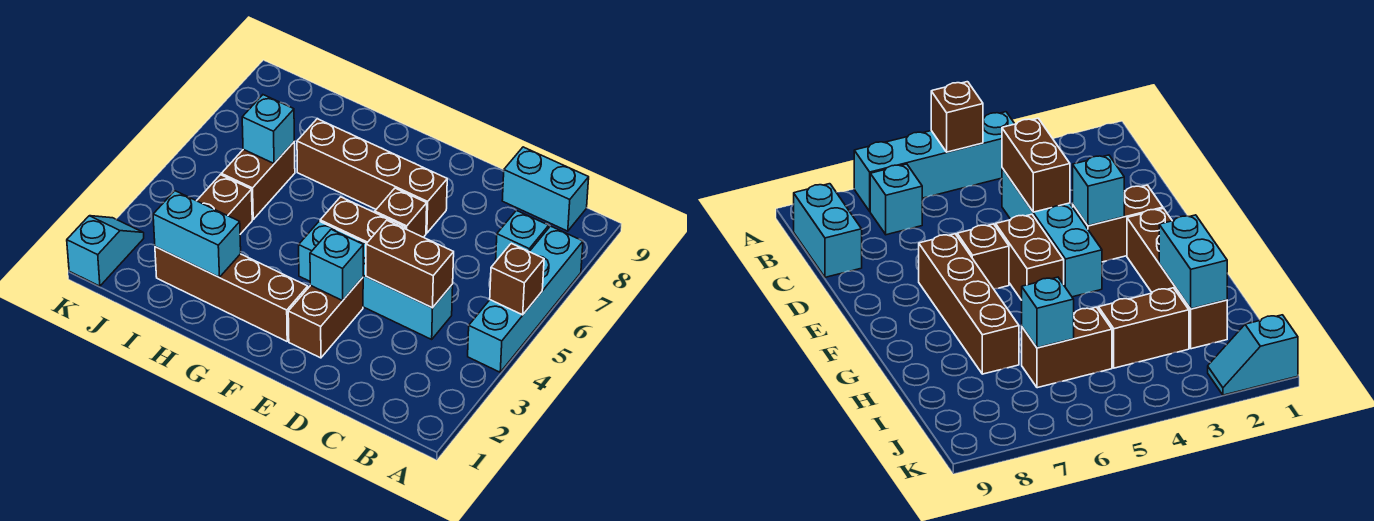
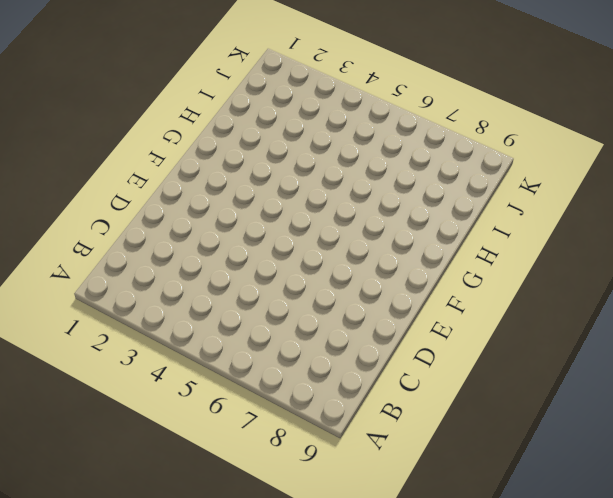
none -> cyan 1x4 brick [468,226,583,372]
none -> cyan 1x1 brick [496,210,549,261]
none -> cyan 1x2 brick [502,147,589,231]

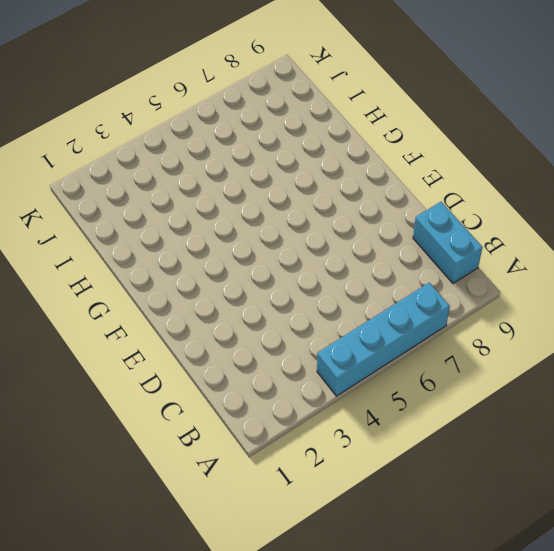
none -> cyan 1x1 brick [496,210,549,261]
none -> cyan 1x4 brick [299,221,453,339]
none -> brown 1x2 brick [288,278,363,358]

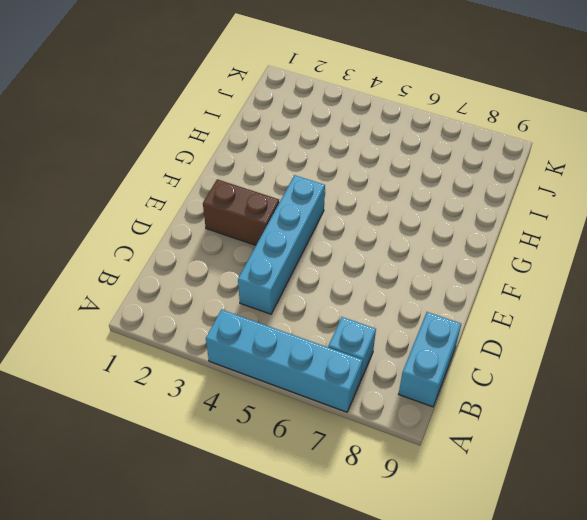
none -> brown 1x2 brick [320,197,406,243]
none -> brown 1x1 brick [375,188,427,237]
none -> brown 1x4 brick [297,119,447,233]

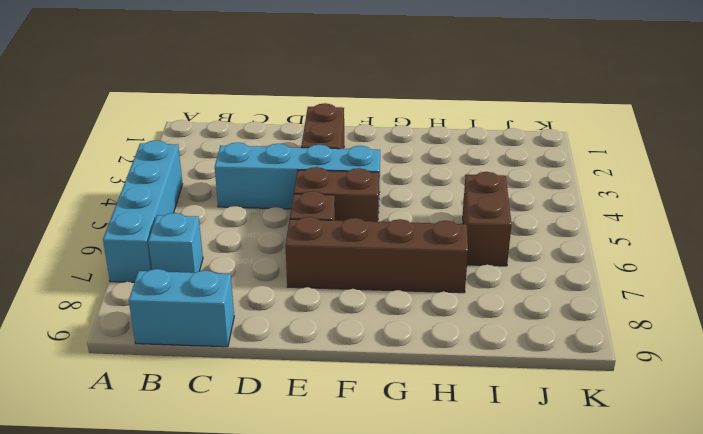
none -> brown 1x4 brick [155,247,308,341]
none -> brown 1x2 brick [197,175,252,234]
none -> cyan 1x2 slope [67,216,144,286]

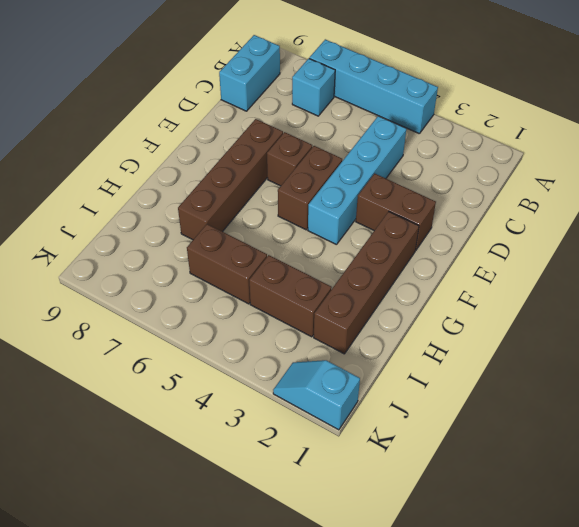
none -> brown 1x1 brick [490,243,544,315]
none -> brown 1x2 brick [366,220,454,308]
none -> cyan 1x1 brick [310,229,363,301]

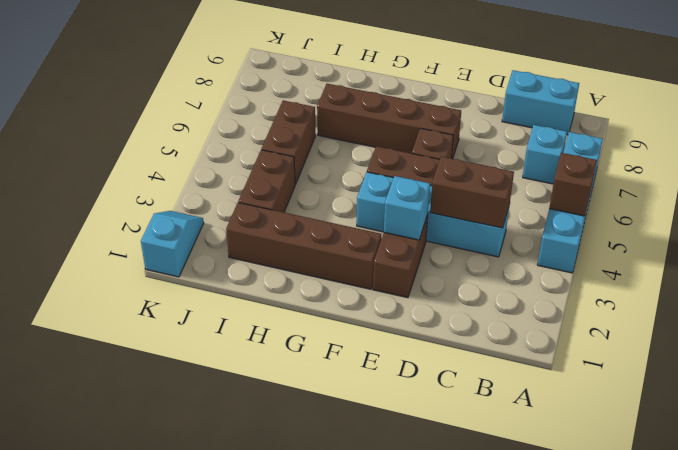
none -> cyan 1x2 brick [153,191,241,277]
none -> cyan 1x1 brick [242,95,294,163]

